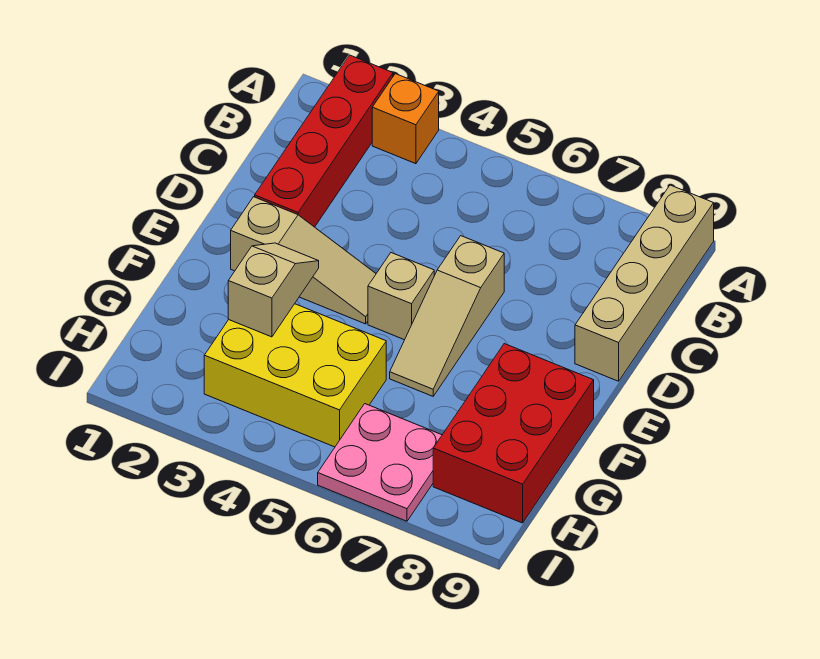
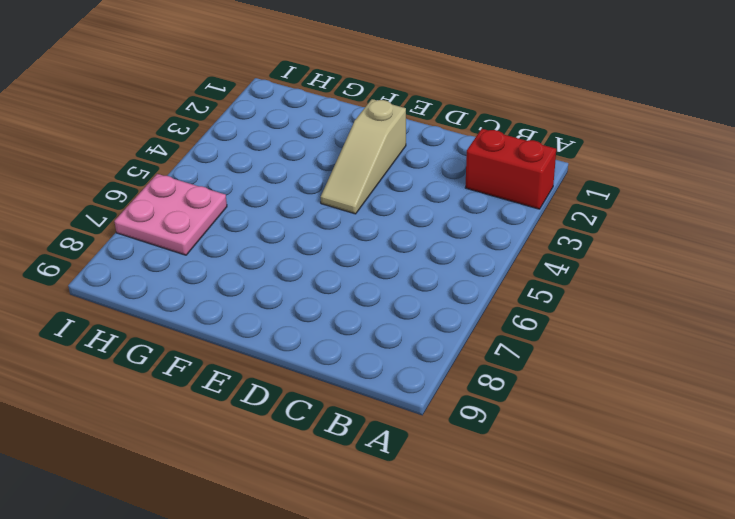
red 1x2 brick [465,129,556,209] -> red 1x4 brick [255,55,393,227]
none -> orange 1x1 brick [372,74,439,164]
none -> tan 1x4 brick [575,185,714,381]

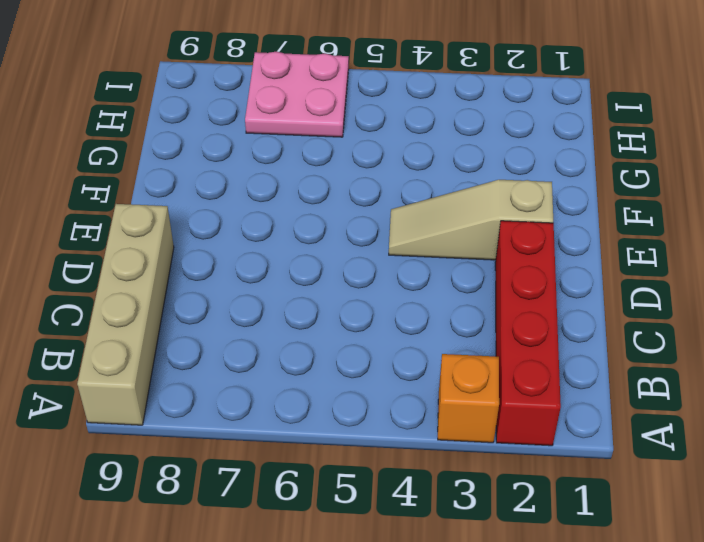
none -> tan 1x3 slope [390,236,504,396]
none -> tan 1x1 brick [368,253,434,340]

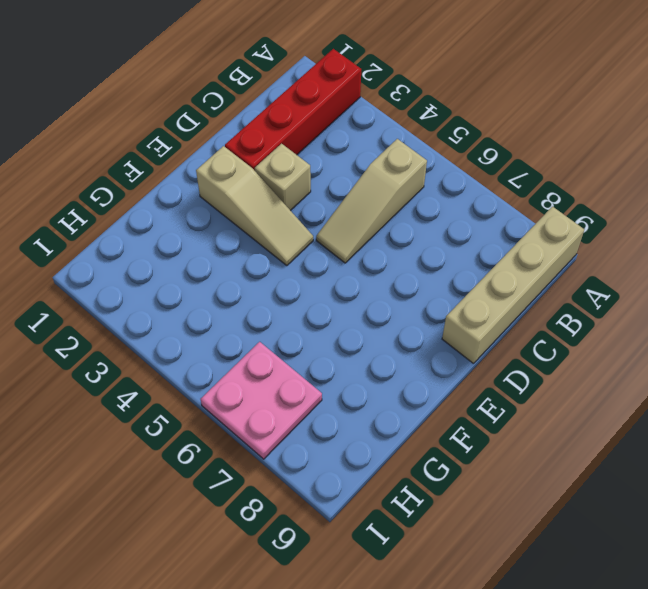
tan 1x3 slope [316,139,427,263] -> tan 1x3 slope moved to [390,236,504,396]
tan 1x1 brick [255,144,311,211] -> tan 1x1 brick moved to [368,253,434,340]
none -> orange 1x1 brick [372,74,439,164]
none -> red 2x3 brick [433,344,594,523]

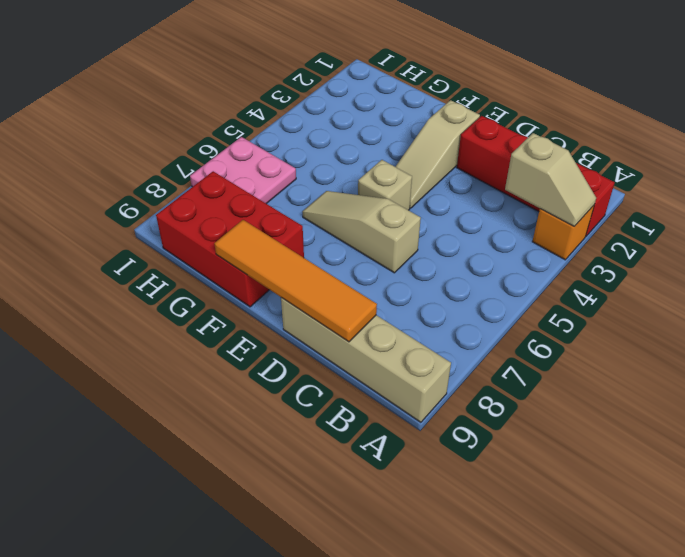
tan 1x2 slope [505,133,596,226] -> tan 1x2 slope moved to [228,243,319,337]
orange 1x4 tile [214,220,377,342] -> none
none -> yellow 2x3 brick [204,304,386,447]

